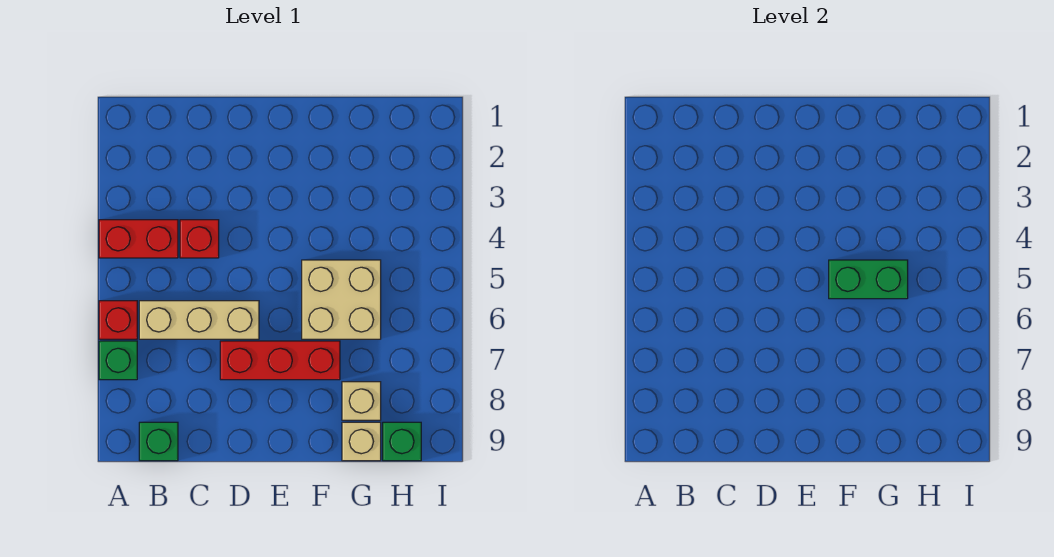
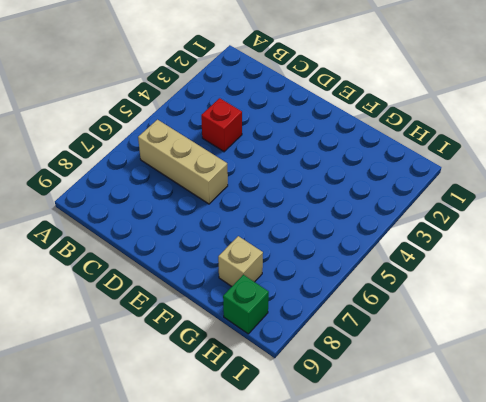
none -> red 1x2 brick [99,220,178,258]
none -> red 1x1 brick [99,301,137,339]
none -> green 1x1 brick [99,341,137,380]

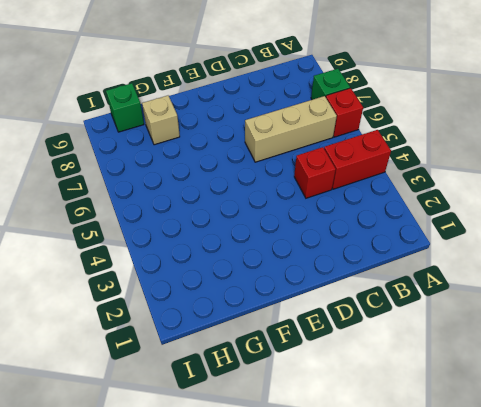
none -> green 1x1 brick [139,422,178,461]
none -> red 1x3 brick [220,341,340,380]
none -> tan 2x2 brick [302,260,381,339]

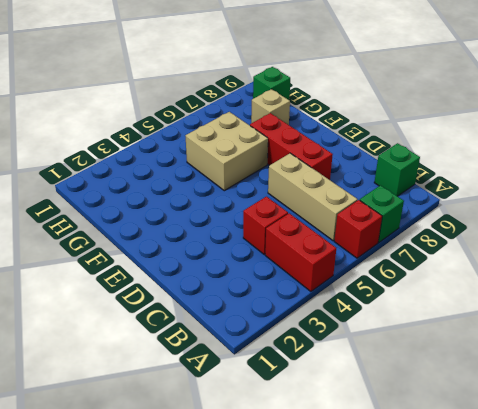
none -> tan 1x1 brick [342,422,381,461]
none -> green 1x2 brick [829,260,908,299]

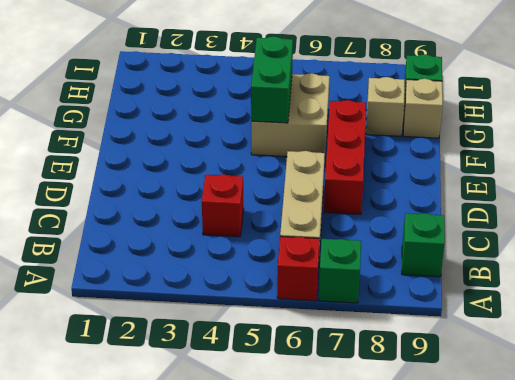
none -> red 1x2 brick [99,220,178,258]

